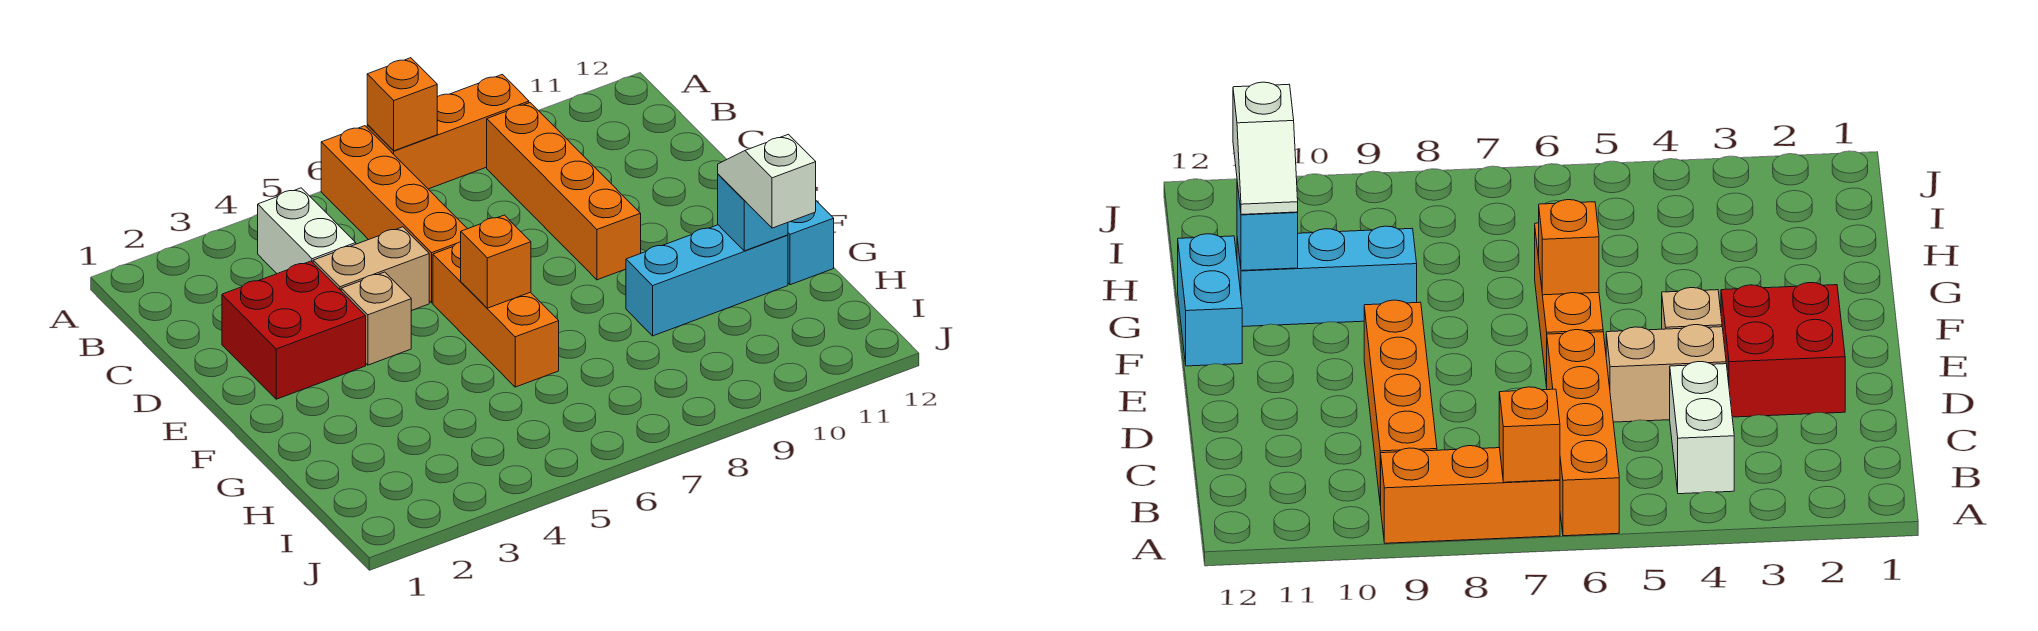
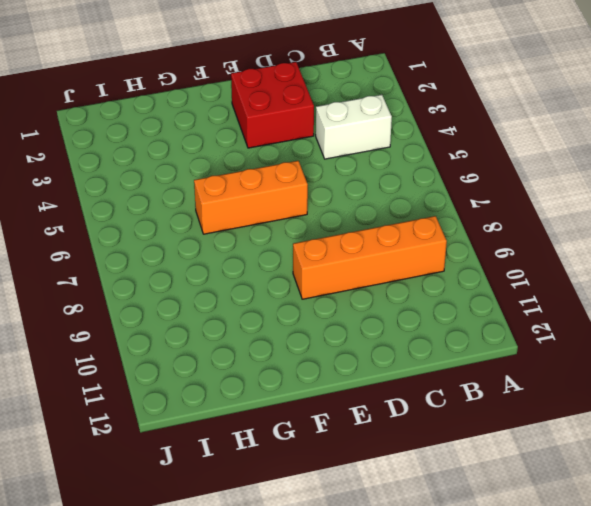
none -> orange 1x4 brick [321,126,467,303]
none -> orange 1x3 brick [367,75,529,189]
none -> tan 1x2 brick [313,227,429,311]

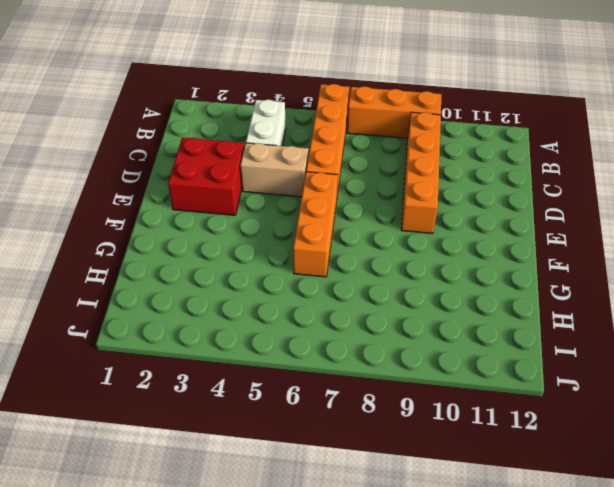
none -> tan 1x1 brick [341,272,411,365]
none -> cyan 1x2 brick [788,201,834,285]
none -> cyan 1x3 brick [626,225,788,336]

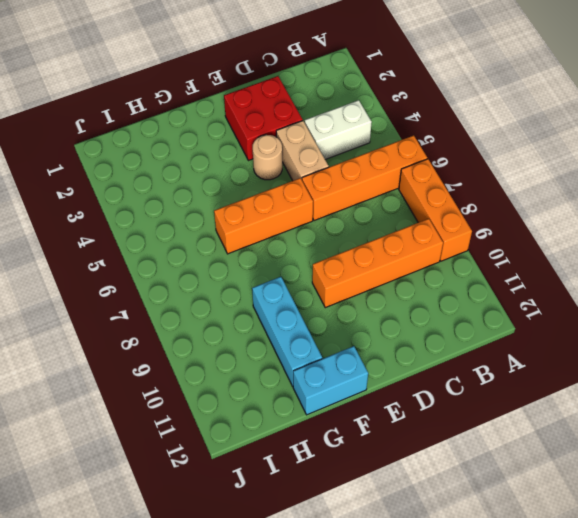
tan 1x1 round brick [253,135,282,180] -> tan 1x1 brick [341,272,411,365]
none -> orange 1x1 brick [367,58,437,151]
none -> orange 1x1 brick [461,215,531,308]
none -> cyan 1x1 brick [718,174,788,251]

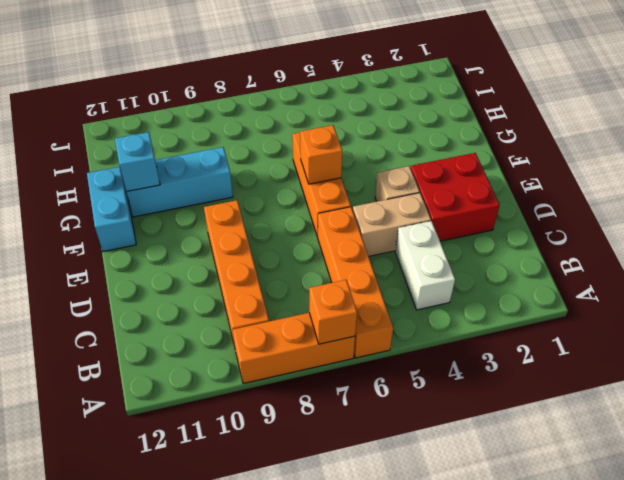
none -> white 1x2 slope [718,134,816,228]

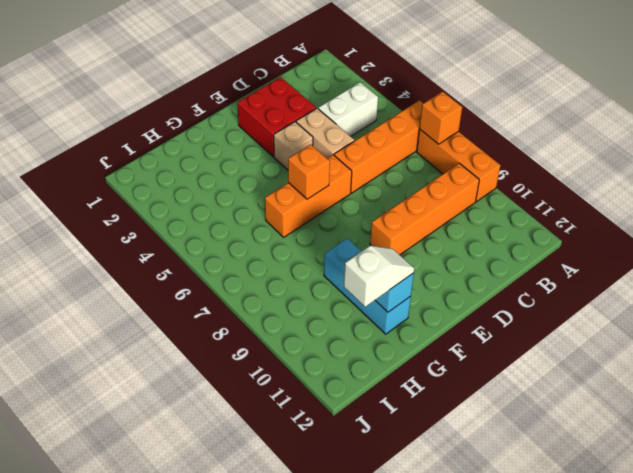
none -> cyan 1x2 brick [788,201,834,285]

